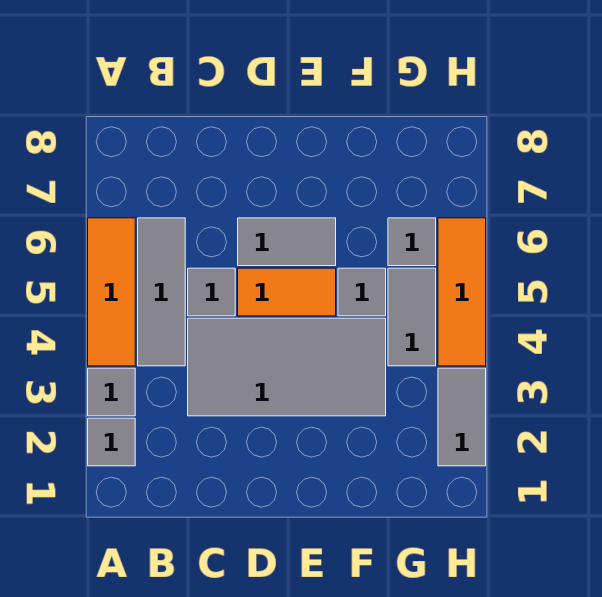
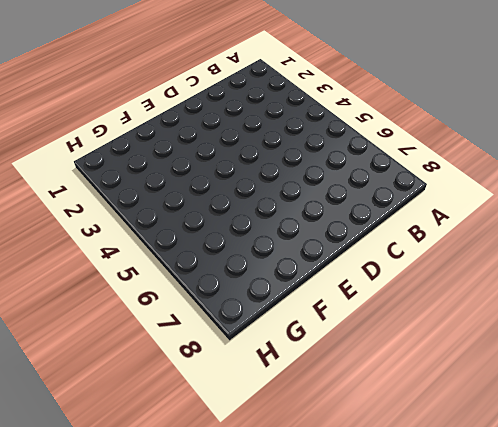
none -> grey 1x1 tile [88,418,135,466]
none -> grey 1x1 tile [88,368,135,416]
none -> orange 1x3 tile [88,218,135,366]

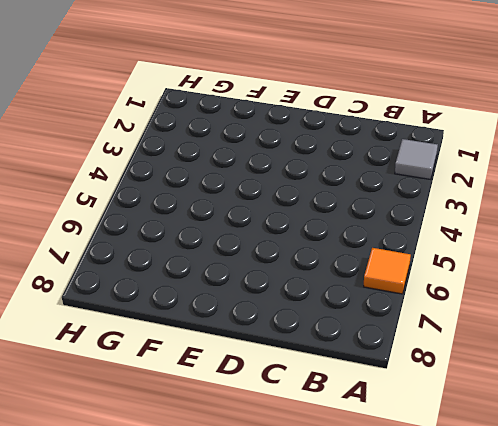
orange 1x1 tile [364,248,411,294] -> orange 1x3 tile [88,218,135,366]
none -> grey 1x1 tile [88,368,135,416]
none -> grey 1x3 tile [138,218,185,366]
none -> grey 2x4 tile [188,318,386,416]

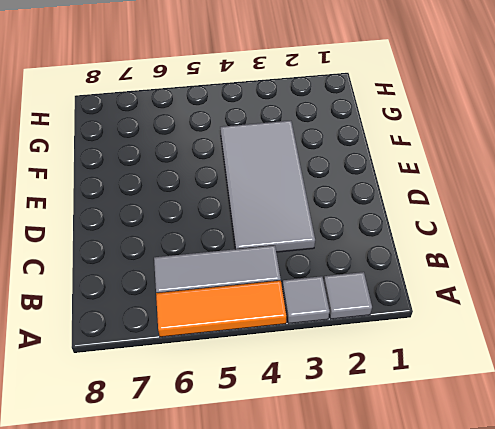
none -> grey 1x1 tile [188,268,235,316]
none -> orange 1x2 tile [238,268,336,316]
none -> grey 1x2 tile [238,218,336,266]

